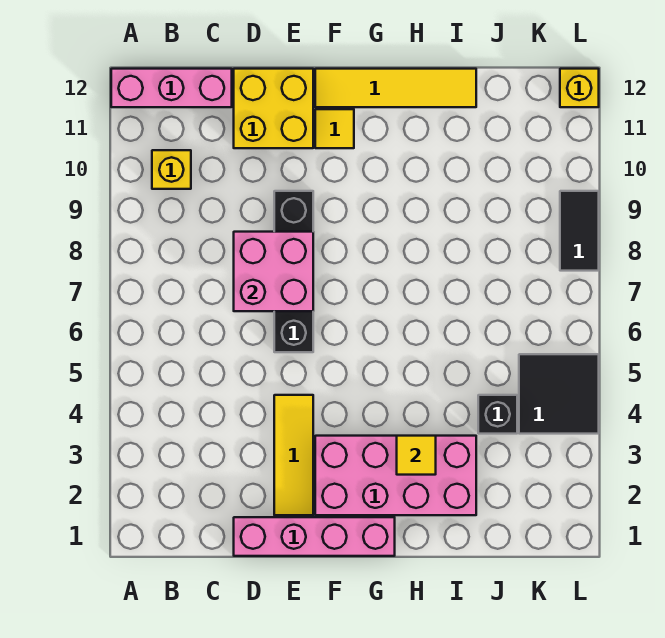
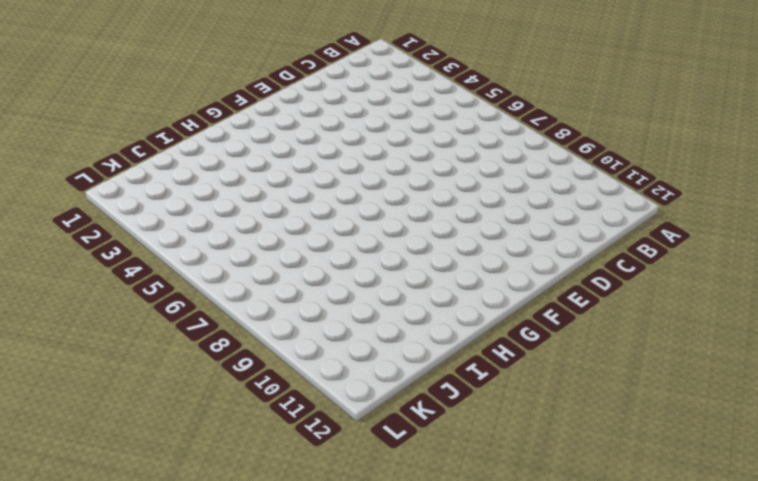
none -> pink 1x3 brick [111,69,232,107]
none -> yellow 1x1 brick [152,150,191,189]
none -> pink 1x4 brick [234,517,395,556]

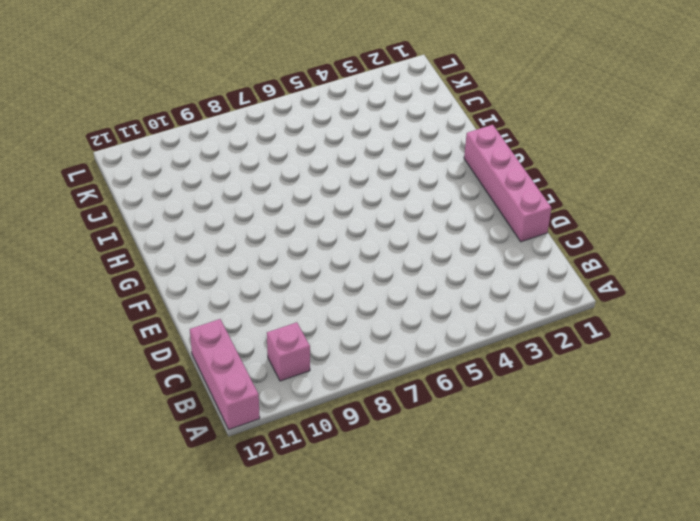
pink 1x1 brick [267,322,310,381] -> yellow 1x1 brick [152,150,191,189]
none -> yellow 2x2 brick [234,69,313,148]
none -> yellow 1x3 tile [274,395,313,515]
none -> black 1x4 brick [274,191,313,352]

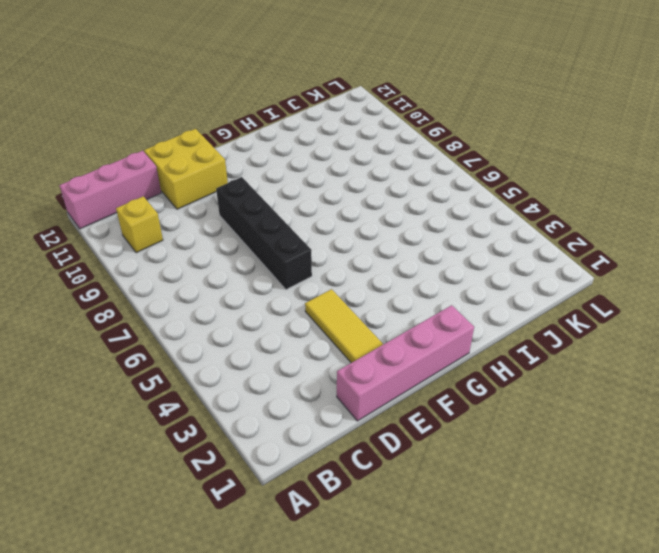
none -> pink 2x4 brick [315,436,476,515]
none -> yellow 1x1 tile [315,109,354,148]
none -> yellow 1x4 tile [315,69,476,107]

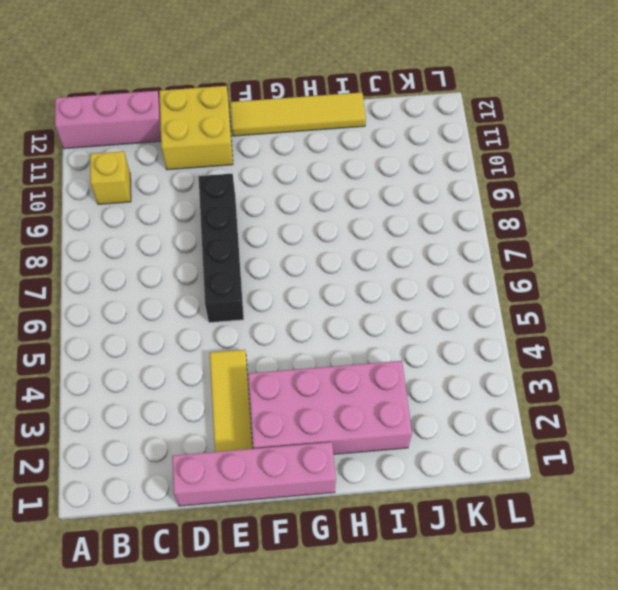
none -> yellow 1x1 tile [315,109,354,148]
none -> black 1x1 brick [478,395,517,434]
none -> black 2x2 tile [519,354,599,434]

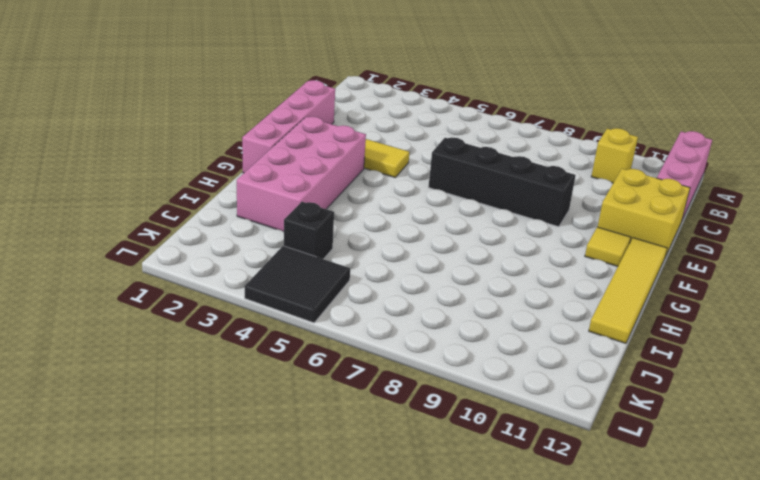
none -> black 1x2 tile [560,191,599,271]
none -> yellow 1x1 brick [560,69,599,107]
none -> pink 2x2 brick [234,232,313,311]

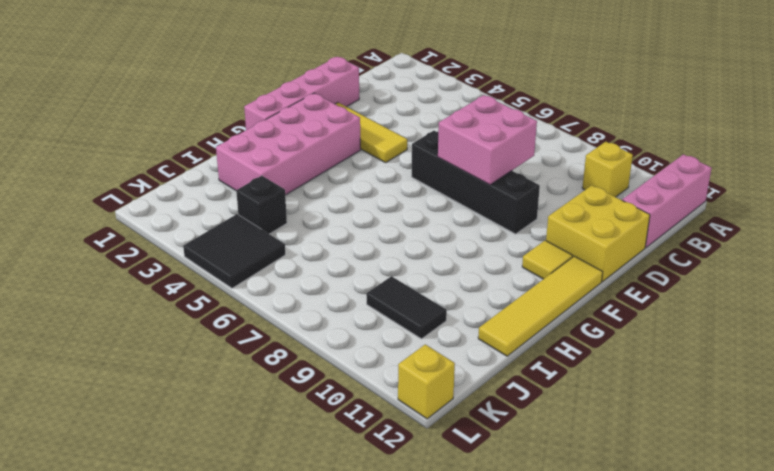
black 1x2 tile [366,276,447,339] -> black 1x2 tile moved to [560,191,599,271]
none -> yellow 1x1 tile [397,436,436,475]

